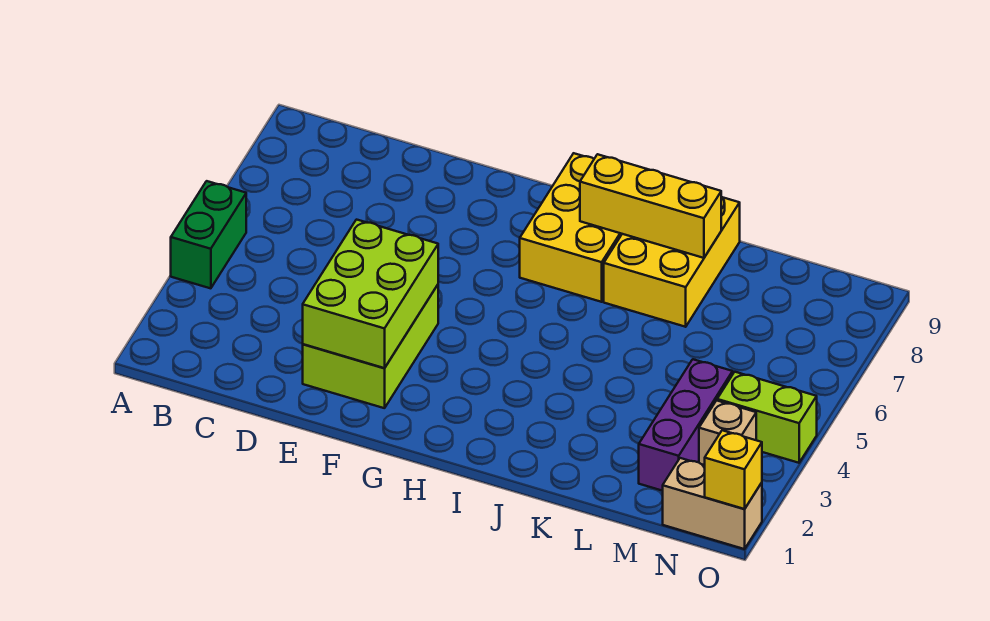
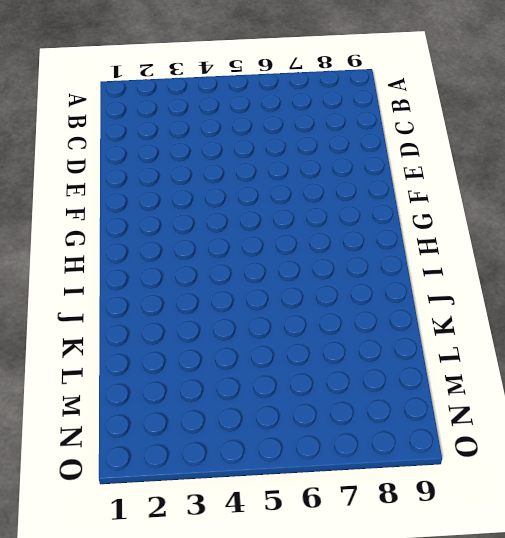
none -> green 1x2 brick [171,181,246,288]
none -> lime 2x3 brick [303,285,438,408]

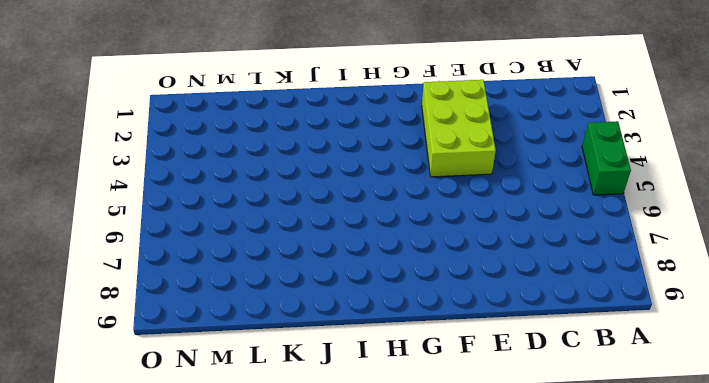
none -> yellow 2x3 brick [520,153,622,302]
none -> yellow 2x3 brick [604,197,740,327]

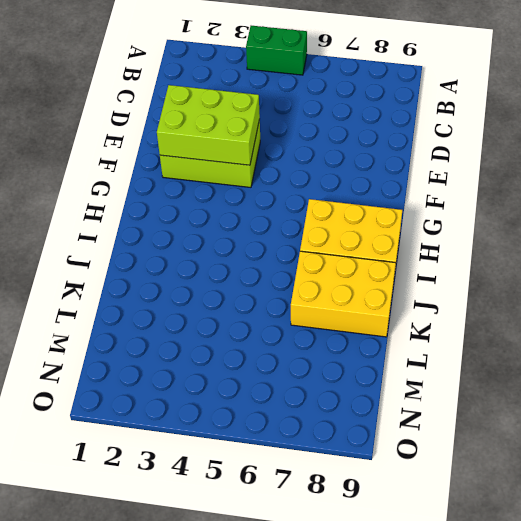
none -> purple 1x3 brick [639,359,733,491]
none -> tan 1x2 brick [663,458,762,549]

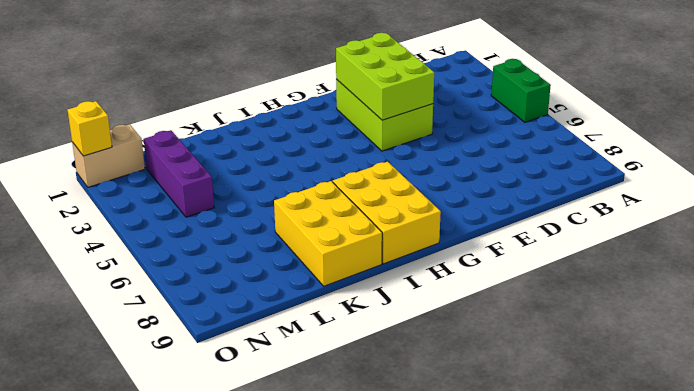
none -> tan 1x1 brick [699,401,756,465]
none -> lime 1x2 brick [717,372,817,463]

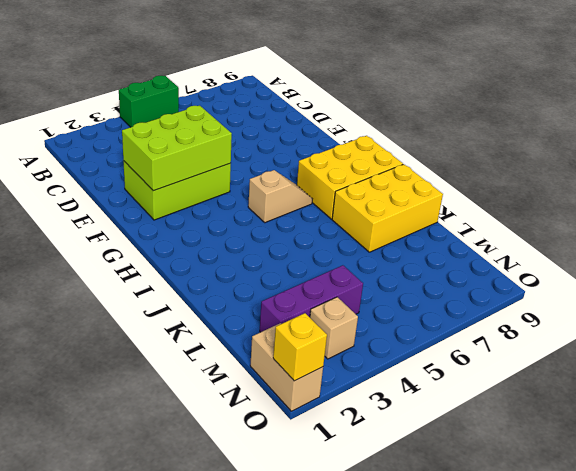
tan 1x2 slope [248,170,312,223] -> none
none -> lime 1x2 brick [717,372,817,463]
none -> yellow 1x3 brick [580,154,721,258]

